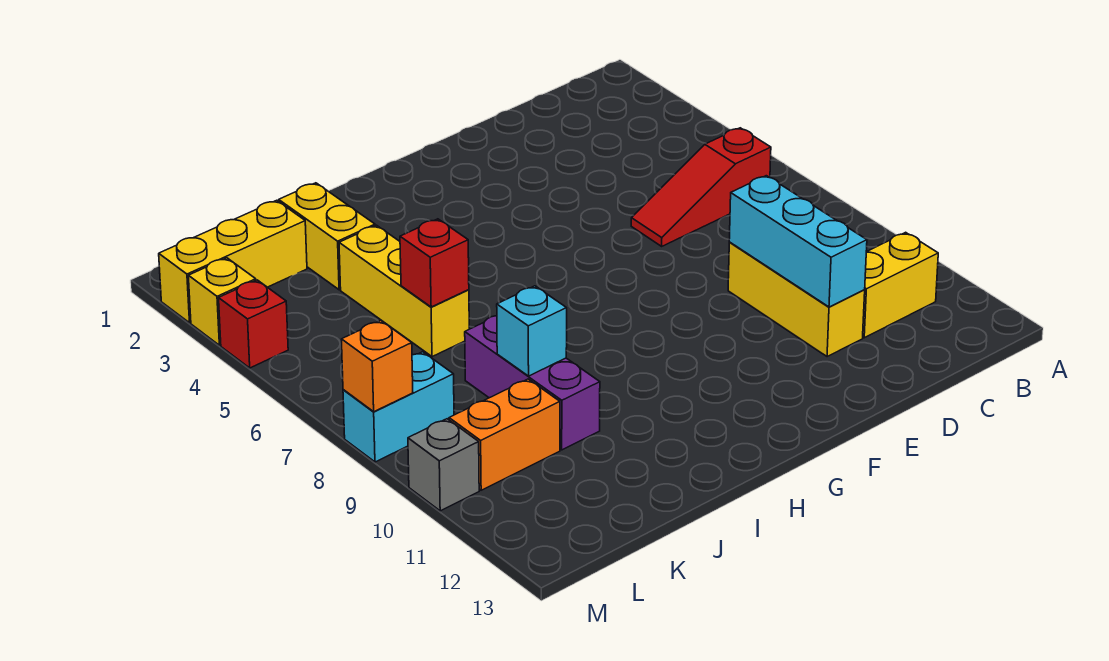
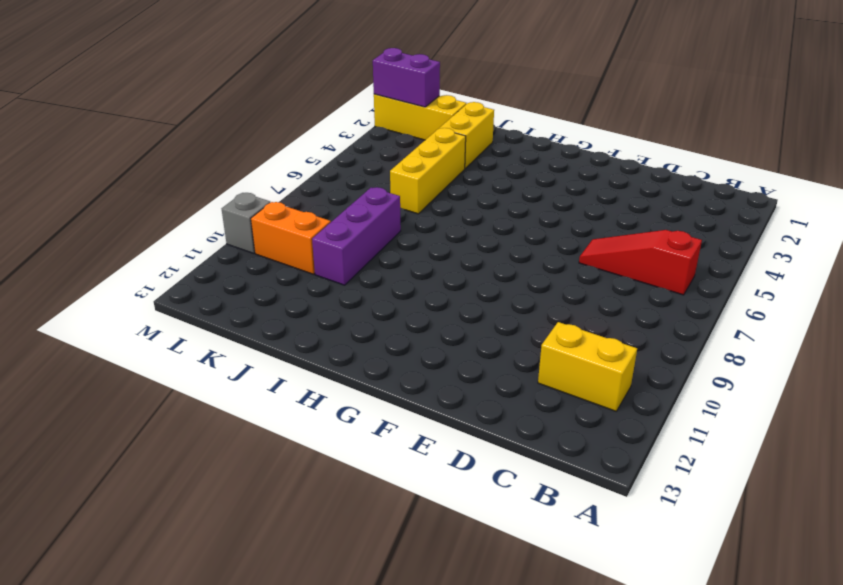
purple 1x2 brick [373,48,440,107] -> none
none -> yellow 1x3 brick [728,243,865,357]
none -> cyan 1x2 brick [343,352,454,462]
none -> yellow 1x1 brick [188,258,256,345]

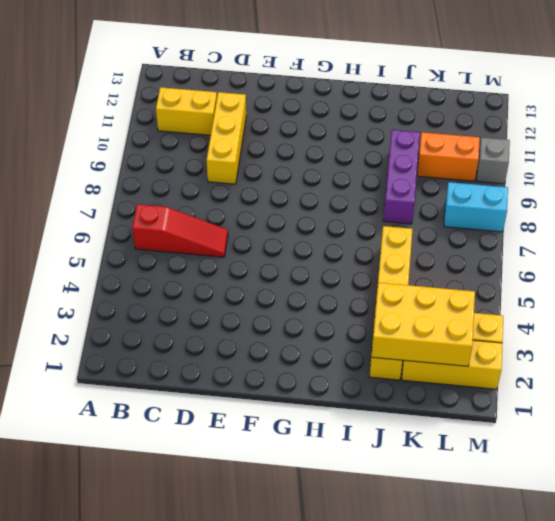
yellow 2x3 brick [371,283,475,366] -> none
none -> red 1x1 brick [219,280,288,368]
none -> cyan 1x3 brick [729,176,867,307]
none -> red 1x1 brick [400,219,469,307]

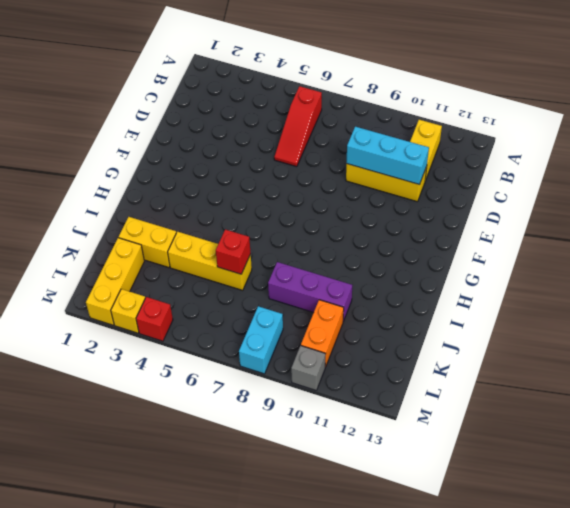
none -> cyan 1x1 brick [497,286,567,376]
none -> orange 1x1 brick [342,320,413,412]

